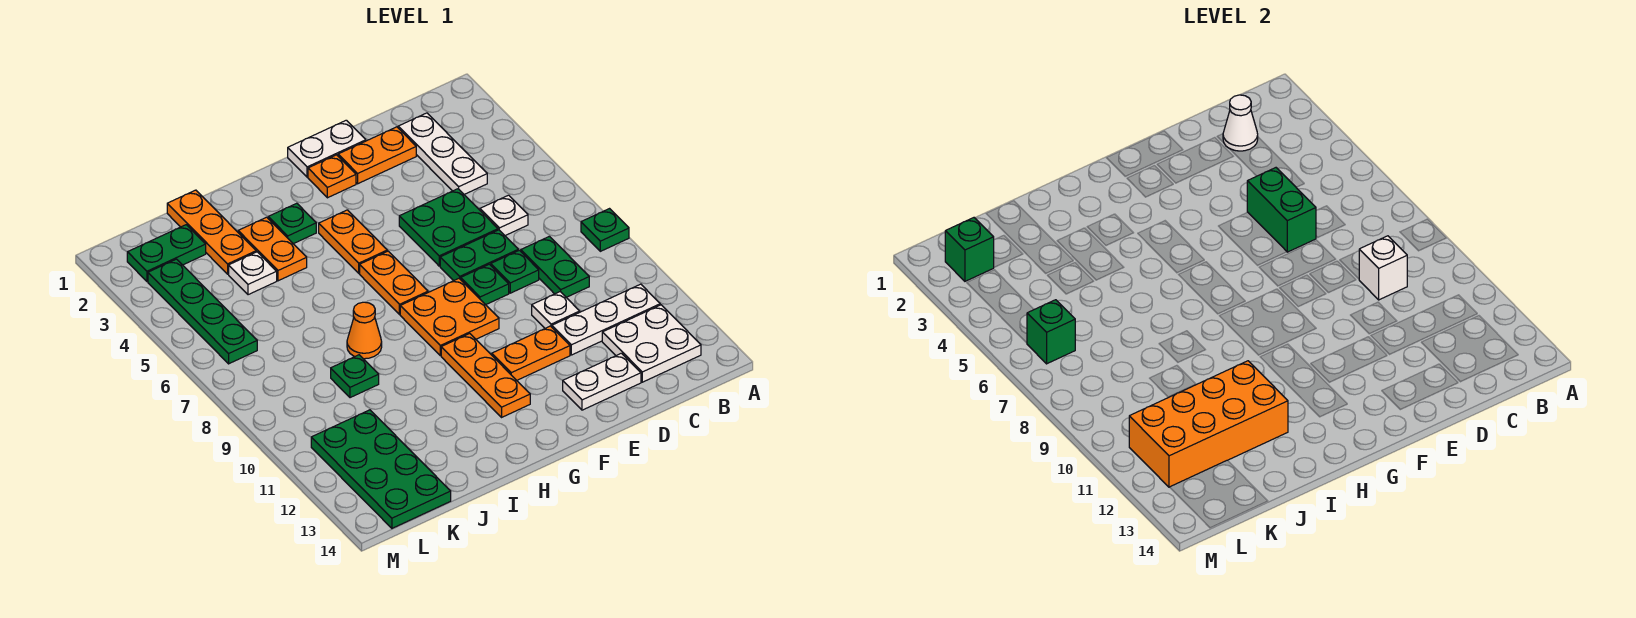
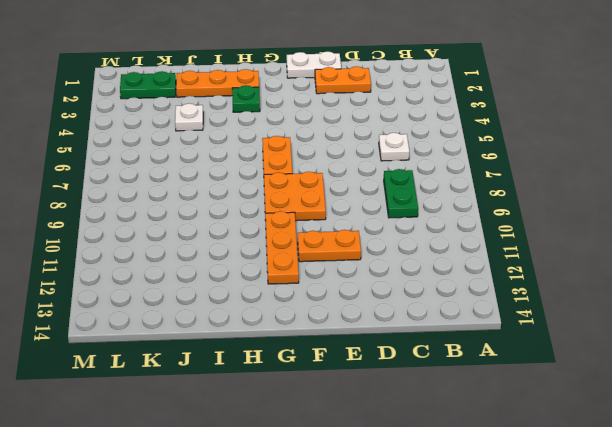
orange 1x3 plate [176,69,259,97] -> orange 1x3 plate turned to [167,190,256,274]
none -> green 1x1 plate [581,209,629,251]
none -> white 1x3 plate [552,284,660,355]
none -> white 2x2 plate [602,305,701,382]
none -> white 1x3 plate [398,113,487,194]

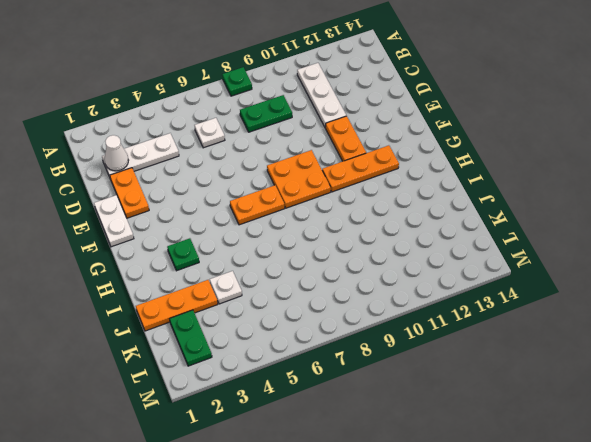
none -> white 2x2 plate [602,305,701,382]
none -> green 2x2 plate [399,189,498,266]
none -> green 1x2 plate [440,230,518,281]
none -> green 1x1 plate [491,250,539,293]

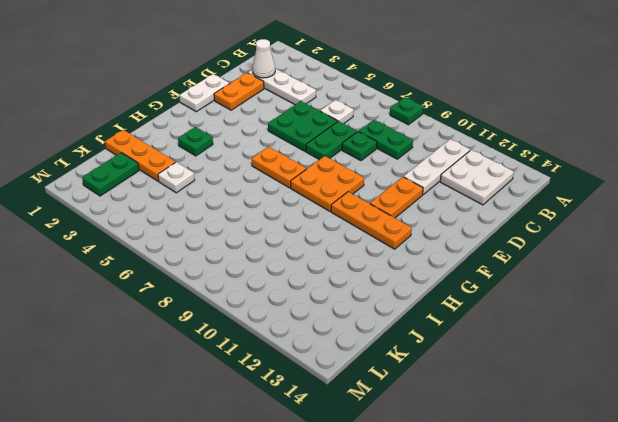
none -> white 1x1 plate [532,292,580,328]
none -> white 1x2 plate [563,353,641,410]
none -> green 1x1 plate [461,264,509,305]
none -> orange 1x1 plate [308,155,356,198]

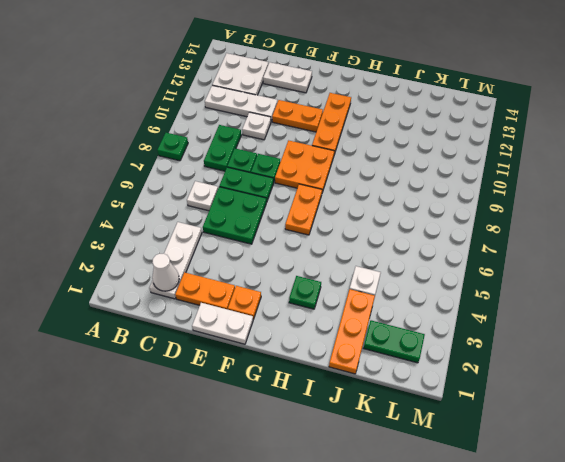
none -> orange 1x2 plate [319,210,387,273]
none -> orange 1x2 plate [238,217,307,281]
none -> orange 1x1 cone [347,302,382,359]
none -> green 1x1 plate [331,355,379,398]

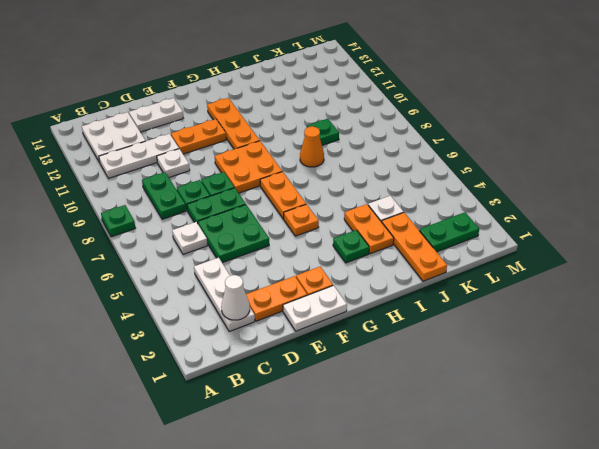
orange 1x1 plate [284,204,319,236] -> orange 1x2 plate [319,210,387,273]
none -> green 2x4 plate [311,410,451,528]
none -> green 1x4 plate [148,259,257,364]
none -> white 1x1 brick [1359,236,1407,300]
none -> green 1x2 brick [1247,168,1316,252]

